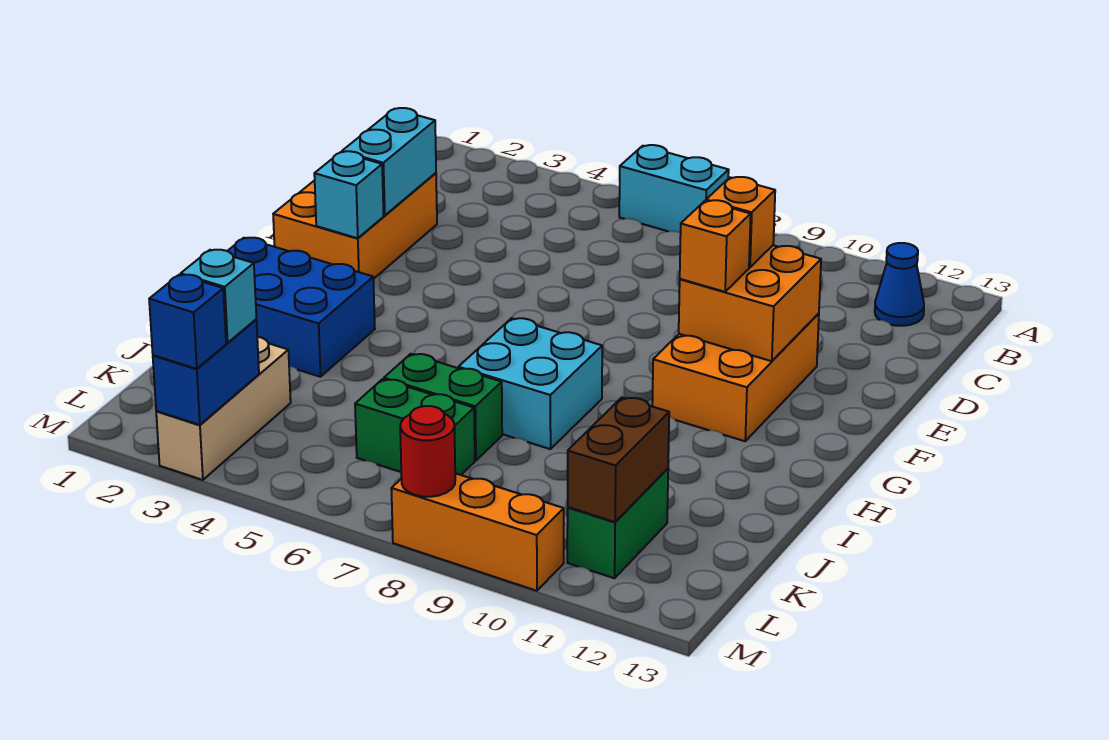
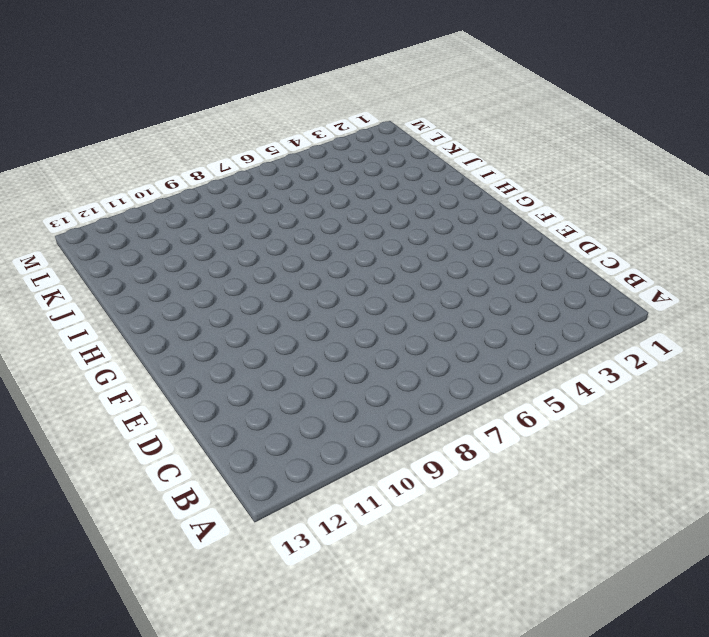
none -> cyan 1x2 brick [619,145,729,233]
none -> blue 1x1 cone [875,243,924,326]
none -> orange 2x3 brick [273,173,437,279]

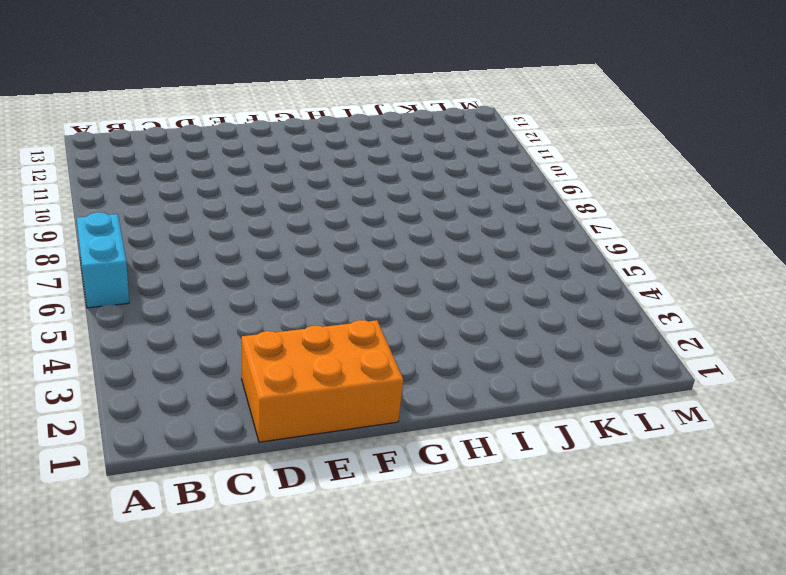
none -> blue 1x1 cone [875,243,924,326]
none -> orange 2x3 brick [652,313,819,441]
none -> blue 2x3 brick [228,238,375,377]

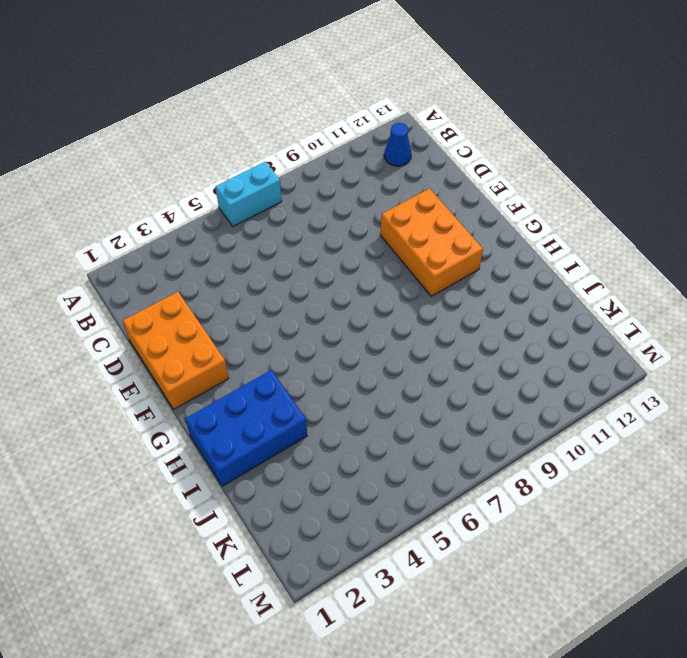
none -> cyan 2x2 brick [458,318,602,449]
none -> green 1x2 brick [384,354,502,460]
none -> tan 1x3 brick [156,337,291,480]

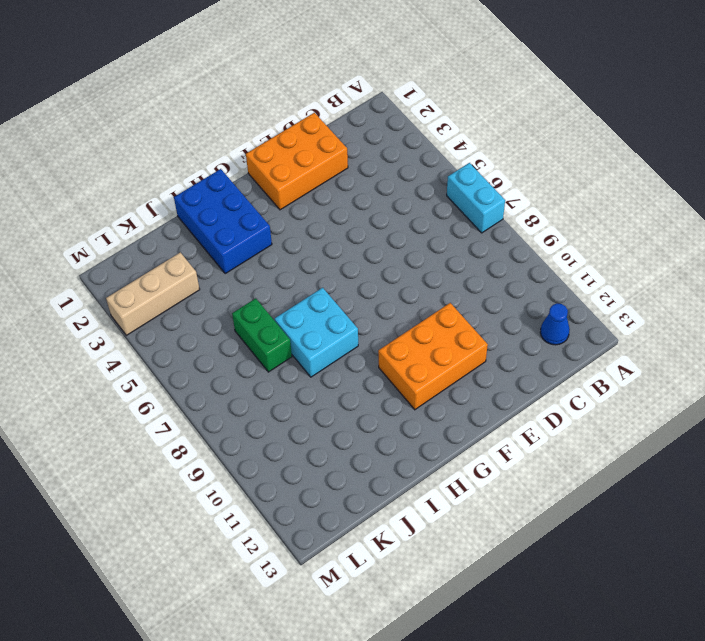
none -> green 1x2 brick [355,379,475,475]
none -> green 1x2 brick [567,469,668,578]
none -> orange 1x3 brick [391,473,564,591]

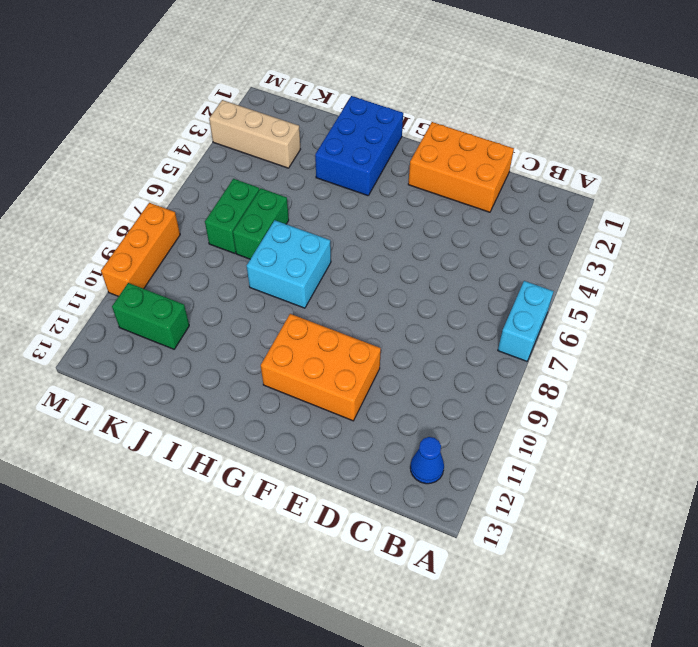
none -> cyan 1x2 brick [342,108,436,216]
none -> orange 2x2 brick [679,245,821,361]
none -> cyan 1x1 brick [314,151,384,238]

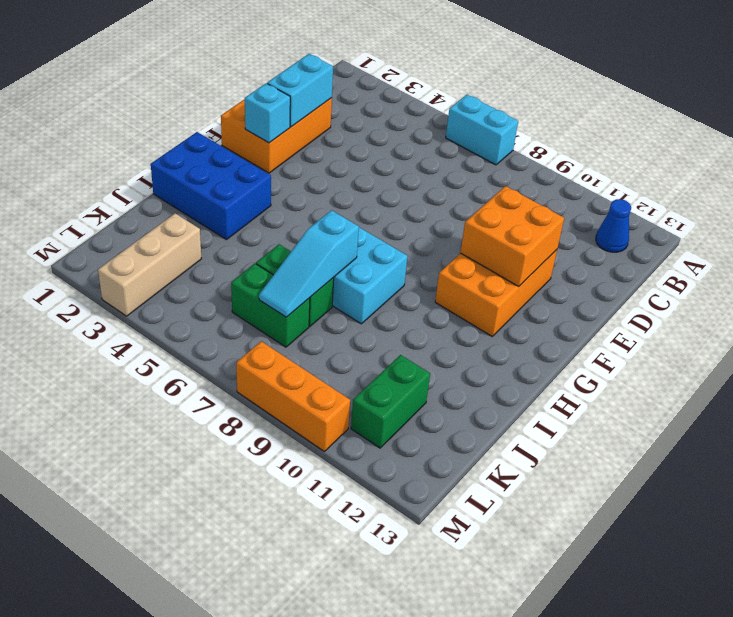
cyan 1x3 slope [259,210,359,317] -> none
none -> brown 1x2 brick [568,397,669,522]
none -> blue 1x2 brick [153,320,259,425]
none -> red 1x1 round brick [400,406,455,497]

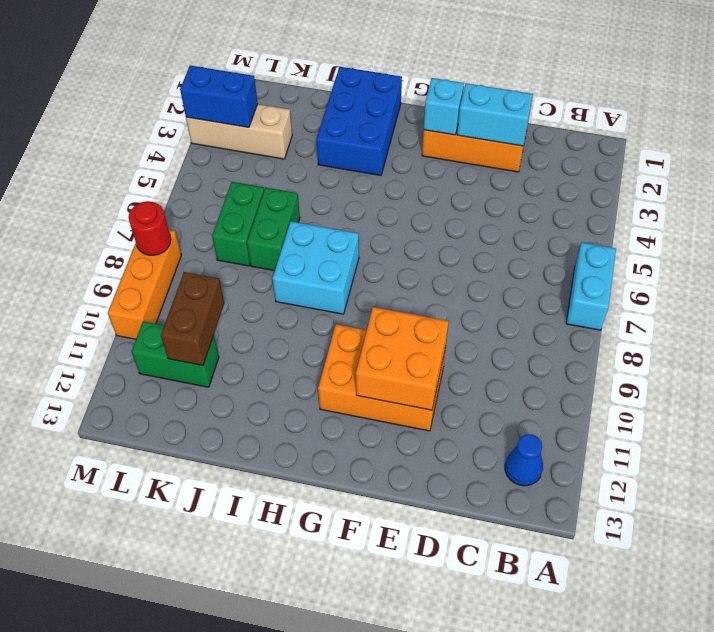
brown 1x2 brick [161,272,224,366] -> brown 1x2 brick turned to [568,397,669,522]
none -> orange 1x1 brick [706,177,775,267]
none -> orange 1x1 brick [680,200,751,292]
none -> cyan 1x1 brick [181,250,256,343]

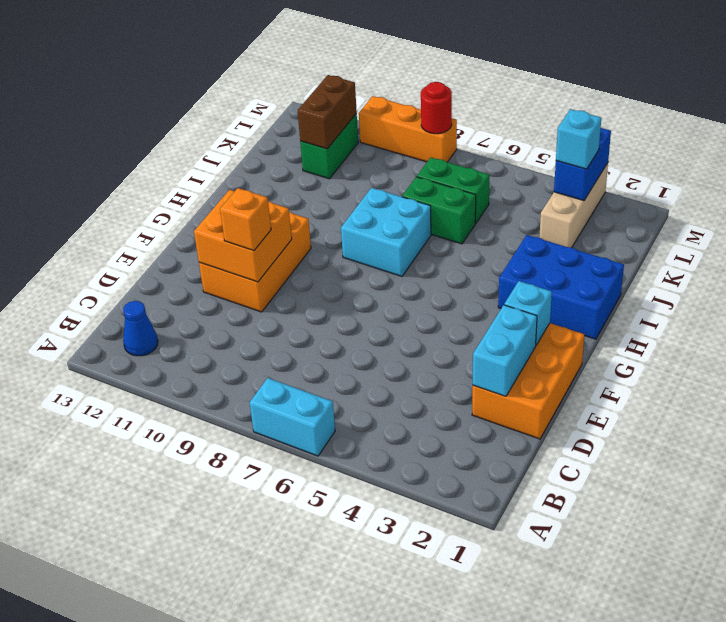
none -> orange 1x1 brick [680,200,751,292]
none -> blue 1x1 brick [149,275,226,369]

